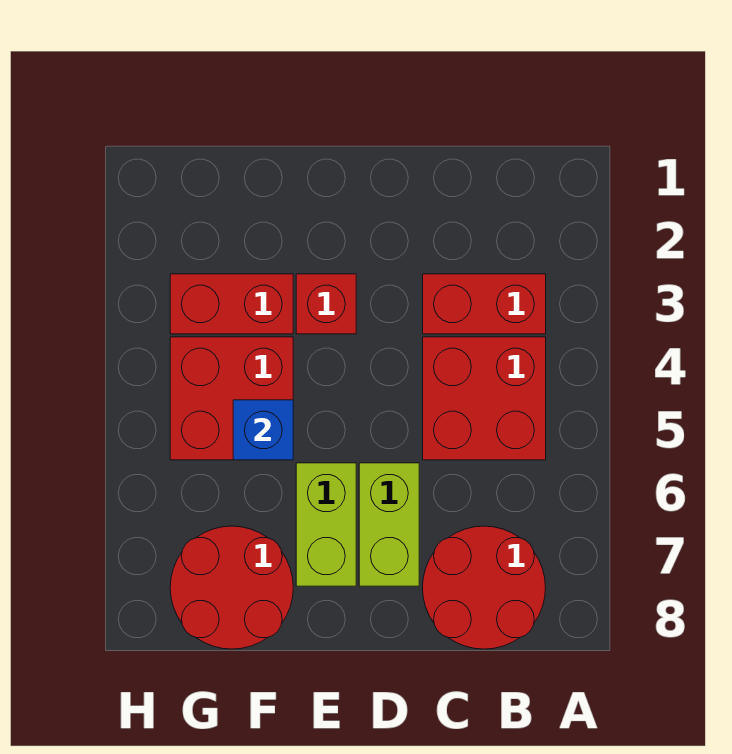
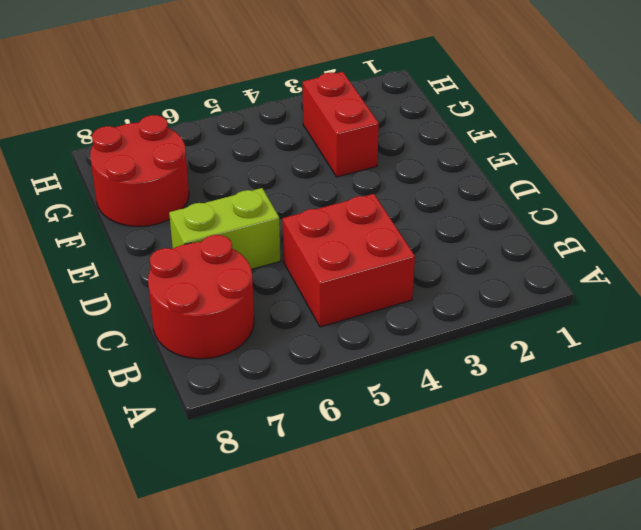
none -> red 1x2 brick [423,274,546,334]
none -> red 1x1 brick [296,274,356,334]

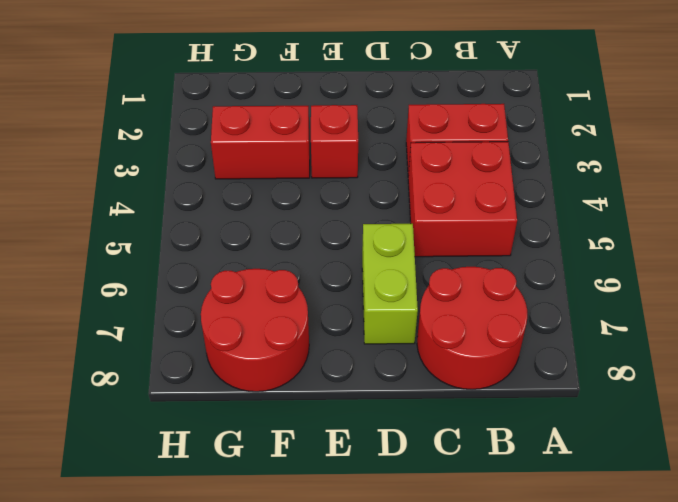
none -> lime 1x2 brick [296,463,356,586]
none -> red 2x2 brick [170,337,293,460]

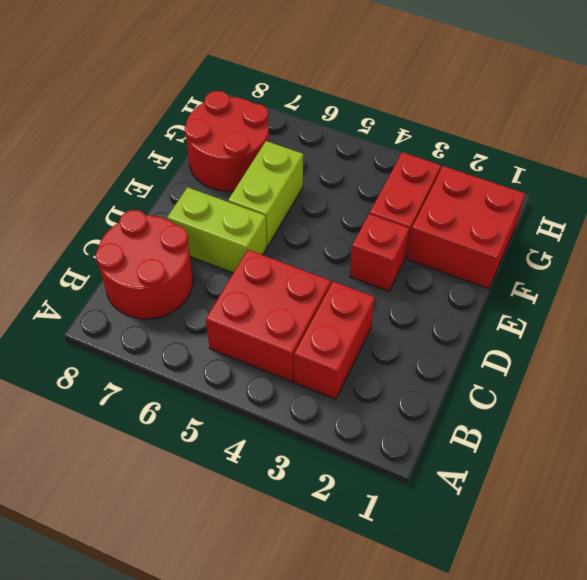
lime 1x2 brick [228,141,303,246] -> lime 1x2 brick turned to [296,463,356,586]
red 2x2 brick [407,166,525,289] -> red 2x2 brick moved to [170,337,293,460]
none -> blue 1x1 brick [233,400,293,460]

